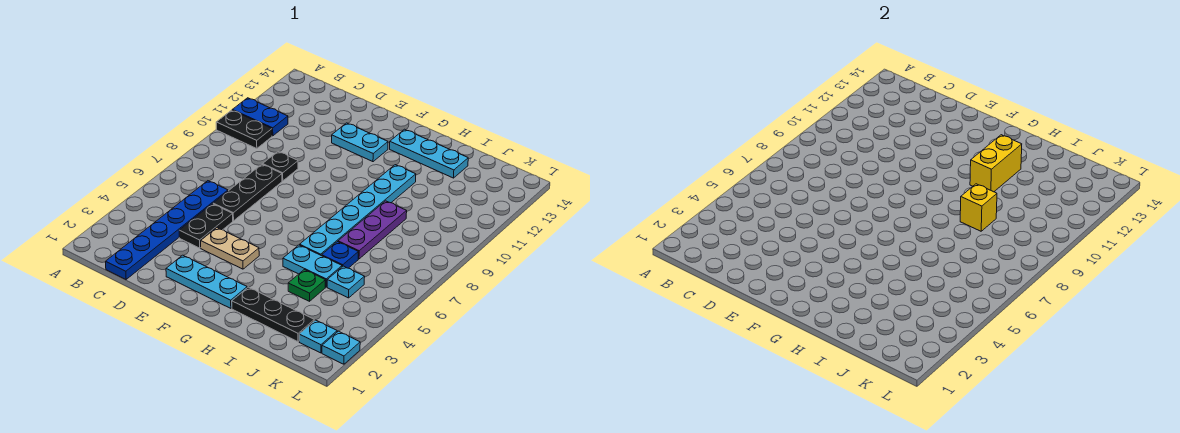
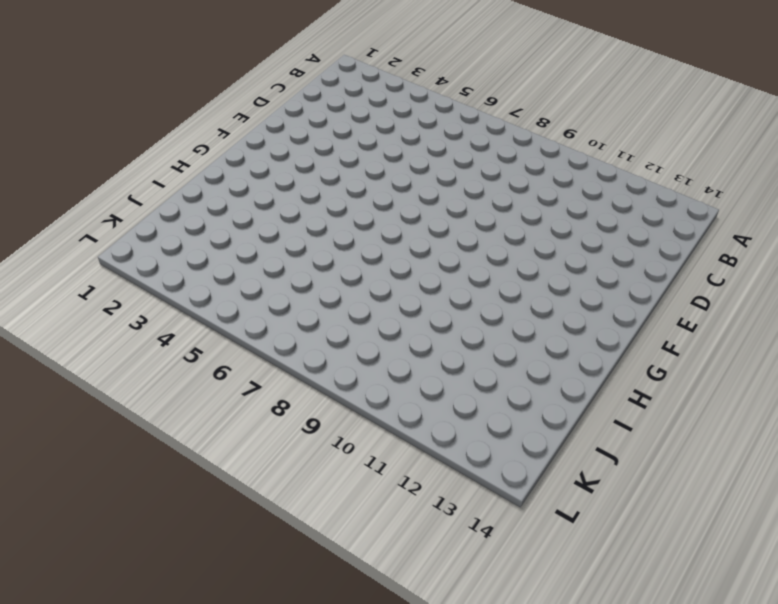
none -> black 1x2 plate [216,110,272,149]
none -> blue 1x2 plate [233,98,288,136]
none -> blue 1x6 plate [106,181,228,279]

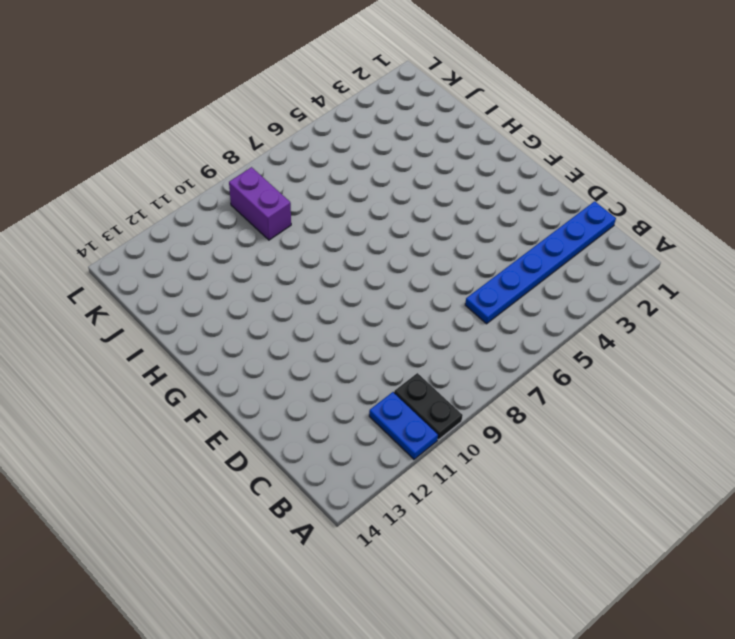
purple 1x2 brick [229,167,291,240] -> none
none -> black 1x2 plate [179,204,233,248]
none -> black 1x3 plate [213,164,282,221]
none -> black 1x1 plate [263,152,298,181]

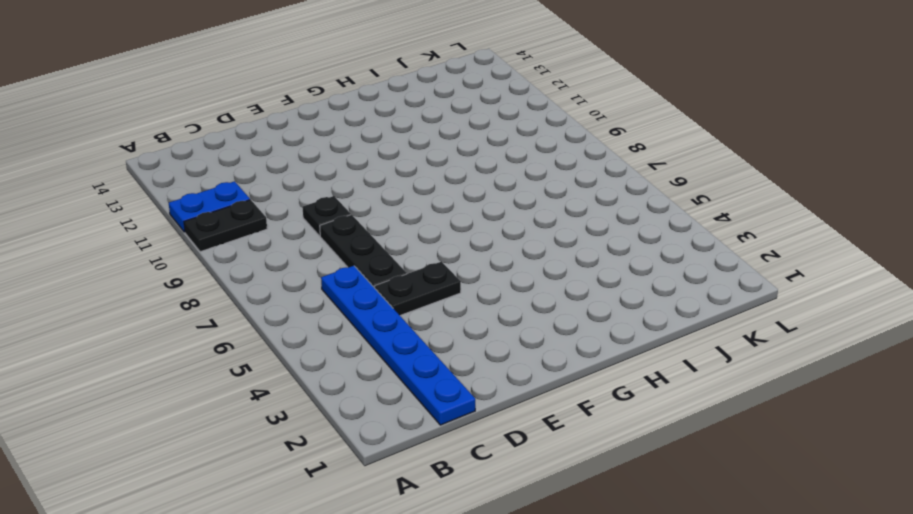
black 1x2 plate [375,262,461,315] -> black 1x2 plate turned to [179,204,233,248]
none -> cyan 1x3 plate [166,255,247,308]
none -> tan 1x2 plate [201,228,259,269]
none -> cyan 1x2 plate [332,123,388,162]

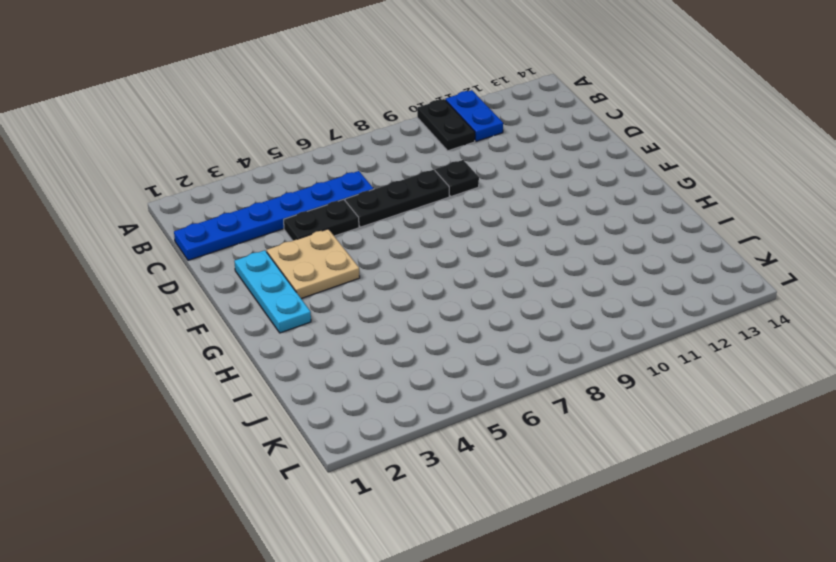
tan 2x2 plate [267,229,360,299] -> tan 1x2 plate [201,228,259,269]
none -> cyan 1x2 plate [332,123,388,162]
none -> cyan 1x3 plate [390,129,468,178]
none -> black 1x3 plate [232,287,314,342]

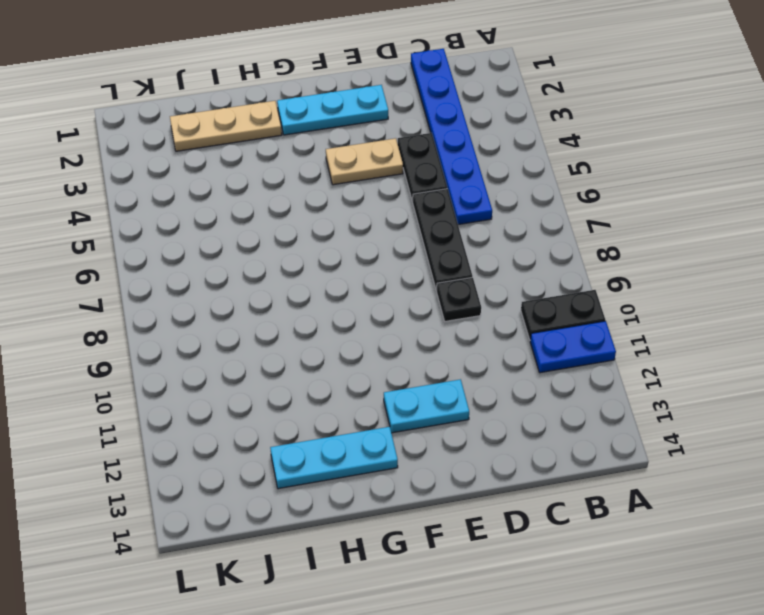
tan 1x3 plate [170,101,282,151] -> black 1x3 plate [232,287,314,342]
none -> cyan 1x2 plate [283,245,342,287]
none -> cyan 1x6 plate [300,165,416,256]
none -> green 1x1 plate [288,270,326,301]

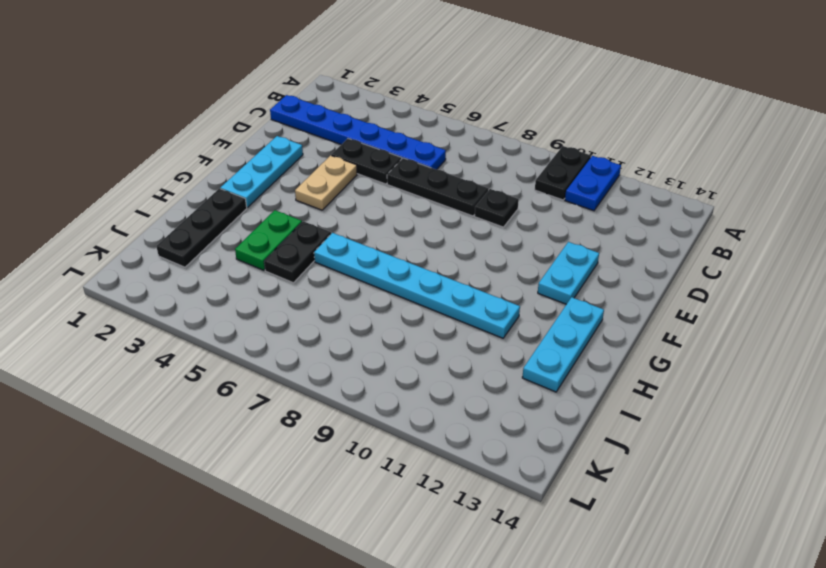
green 1x2 plate [235,210,302,270] -> green 1x1 plate [288,270,326,301]
black 1x2 plate [264,221,331,283] -> cyan 1x2 plate [283,245,342,287]
none -> blue 1x1 plate [322,242,358,268]
none -> purple 1x3 plate [338,201,407,259]
none -> cyan 1x1 plate [327,266,365,298]

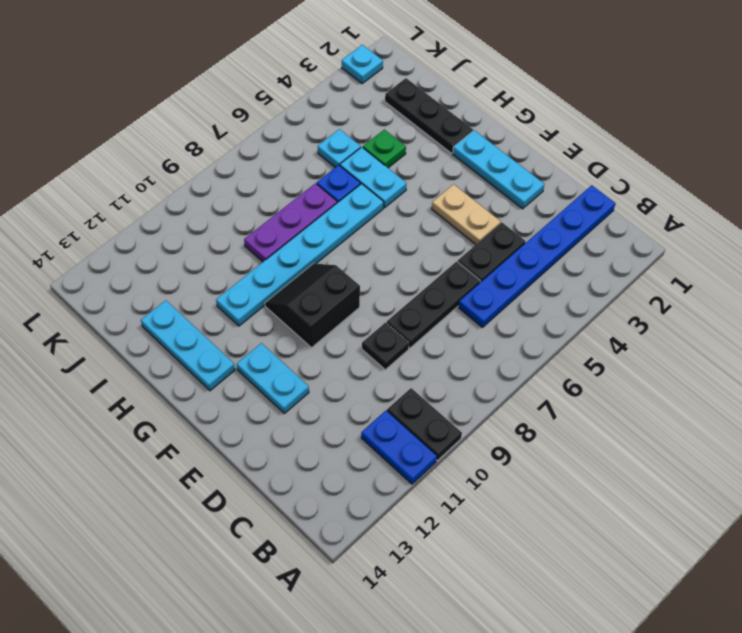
black 2x2 slope [265,263,360,348] -> none
none -> cyan 1x1 plate [299,320,337,353]
none -> yellow 1x2 brick [970,135,1022,192]
none -> yellow 1x1 brick [960,184,997,231]

